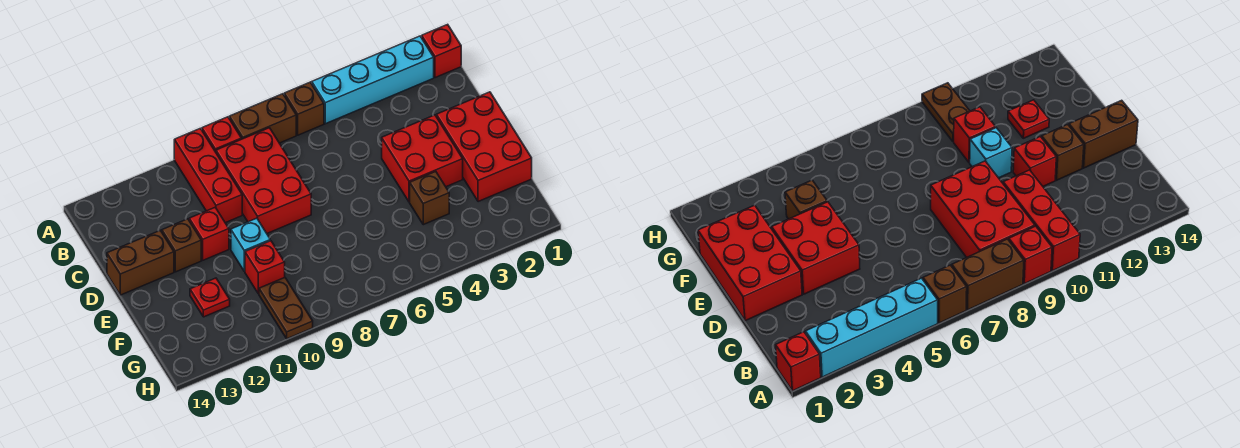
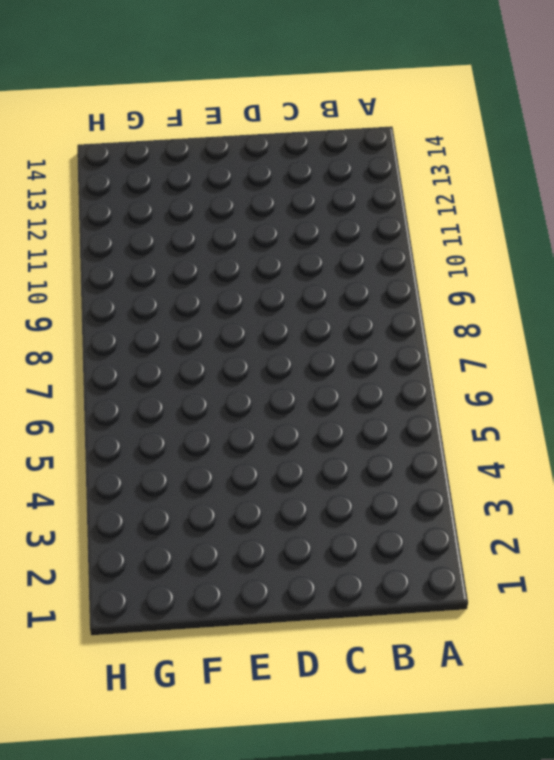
none -> red 1x1 brick [422,24,461,78]
none -> cyan 1x4 brick [312,36,434,124]
none -> brown 1x1 brick [284,82,324,135]

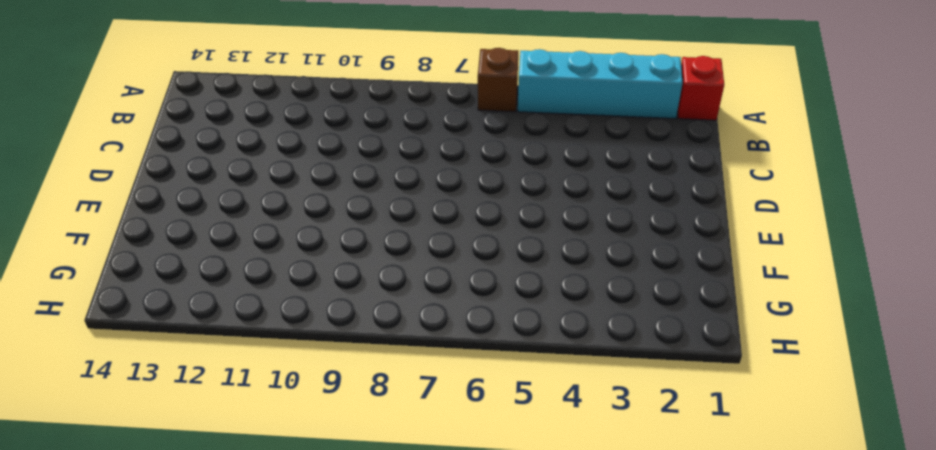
none -> brown 1x2 brick [229,94,296,143]
none -> red 1x1 brick [202,117,241,152]
none -> red 1x3 brick [174,128,242,223]

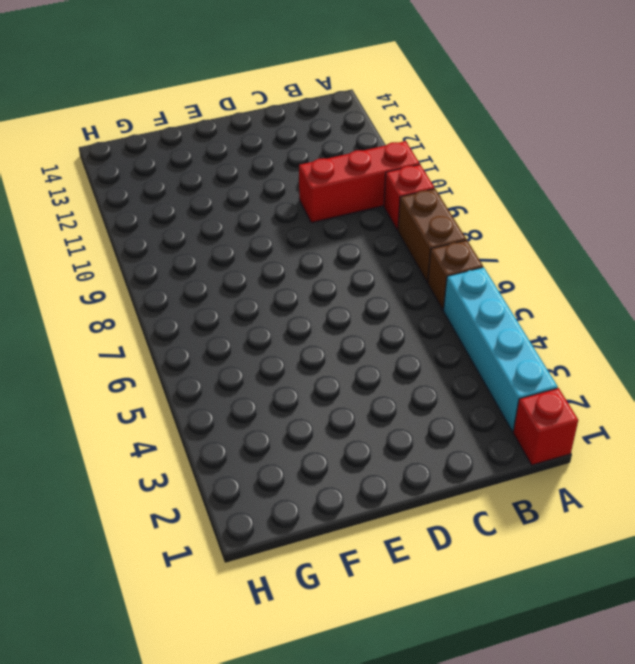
none -> red 2x3 brick [216,128,311,233]
none -> red 2x3 brick [436,92,532,202]
none -> red 2x2 brick [382,115,463,202]

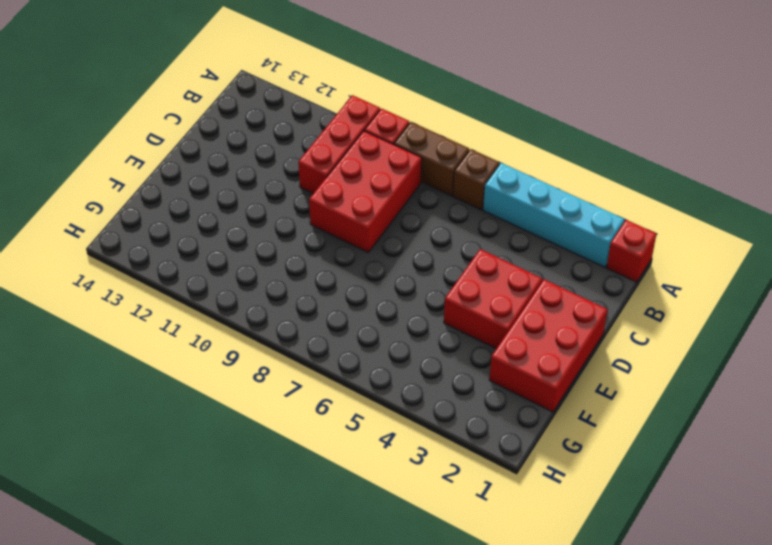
none -> red 1x1 brick [189,208,229,260]
none -> brown 1x1 brick [162,219,201,272]
none -> brown 1x2 brick [107,230,174,295]

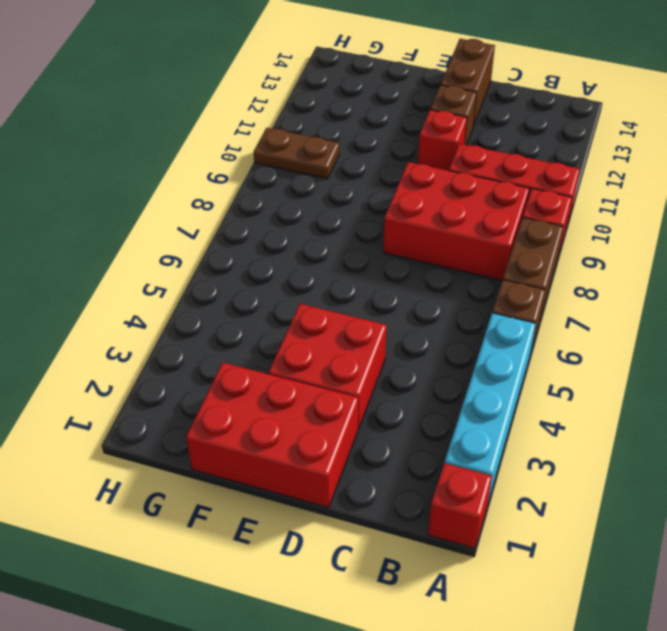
none -> cyan 1x1 brick [231,218,270,271]
none -> brown 1x1 brick [410,171,449,225]
none -> red 1x1 brick [245,241,285,294]

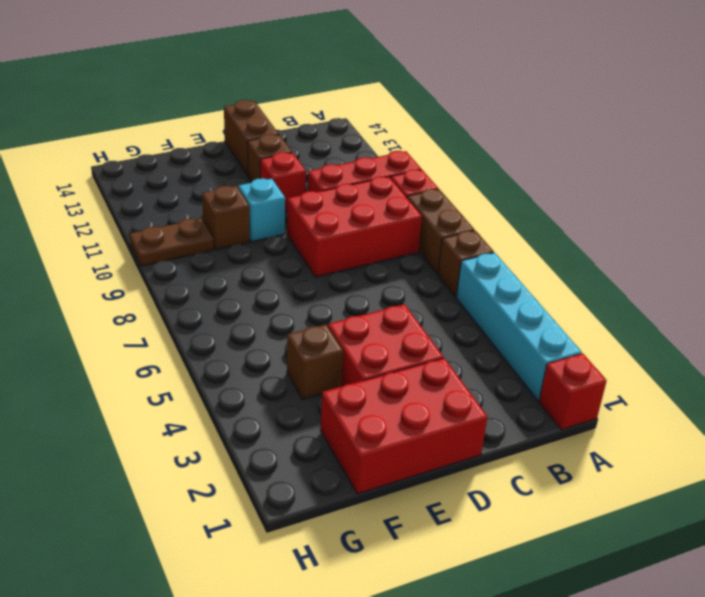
brown 1x1 brick [202,186,250,250] -> red 1x1 brick [245,241,285,294]
none -> red 1x1 plate [190,278,230,317]

